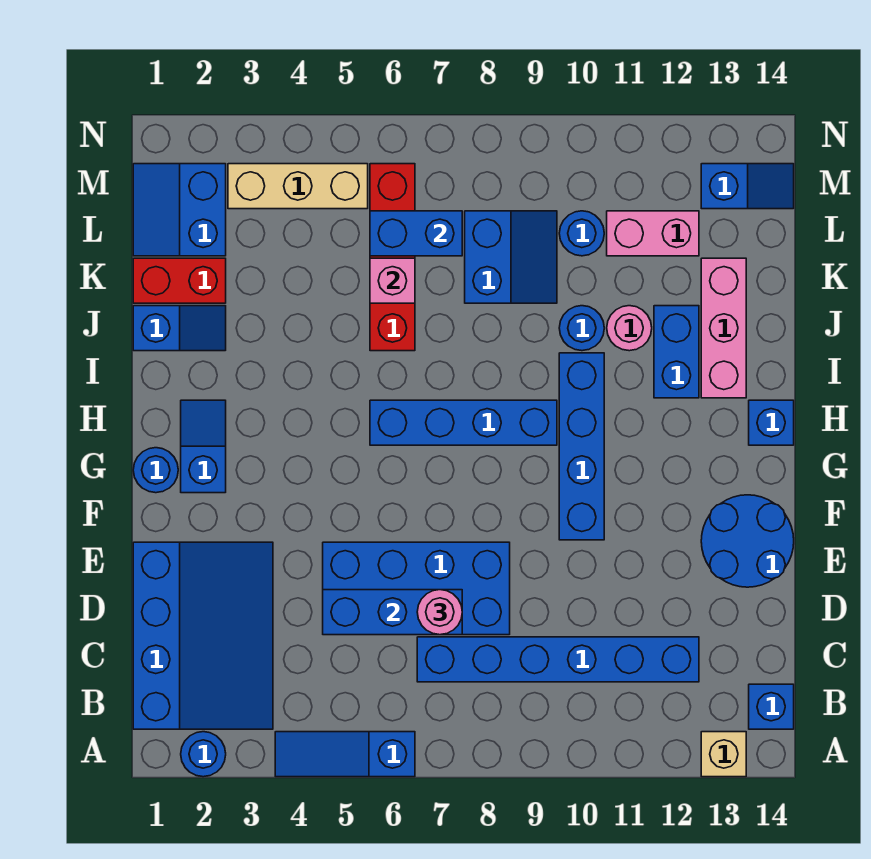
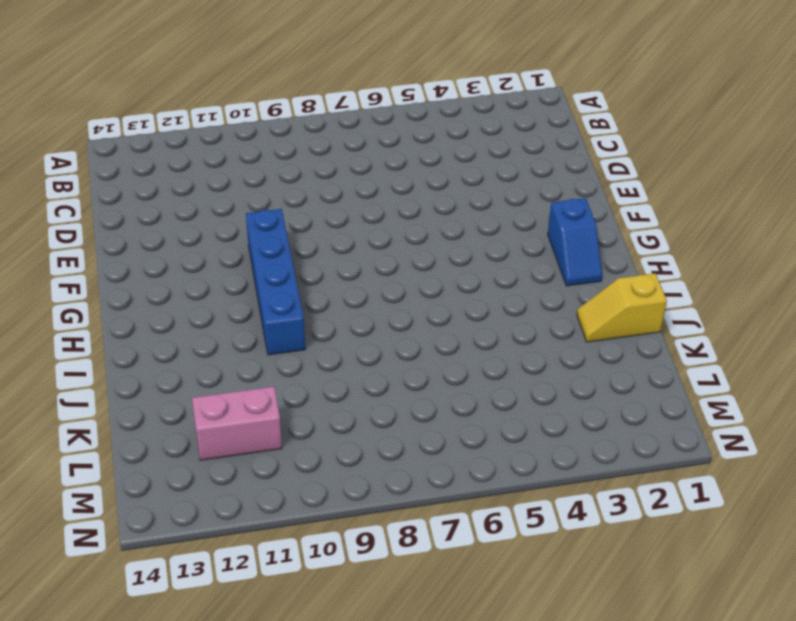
yellow 1x2 slope [577,273,667,342] -> blue 1x2 slope [133,306,226,351]
none -> blue 1x1 round brick [181,732,226,777]
none -> blue 1x3 slope [275,732,415,777]
none -> tan 1x1 brick [701,732,746,777]
none -> blue 3x4 slope [133,542,273,729]

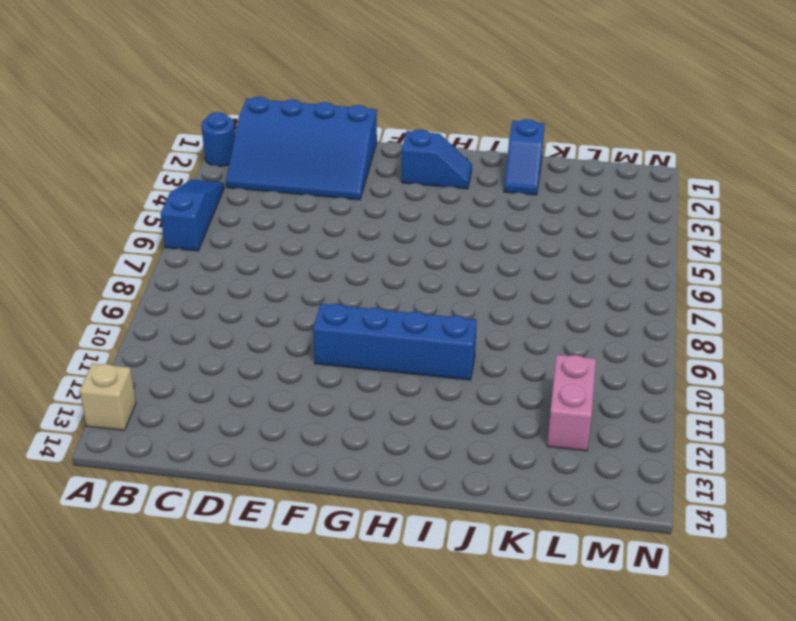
none -> blue 1x1 brick [749,684,794,729]
none -> blue 1x6 brick [417,637,699,682]
none -> blue 2x4 brick [323,542,510,635]
none -> blue 2x2 round brick [701,495,794,587]

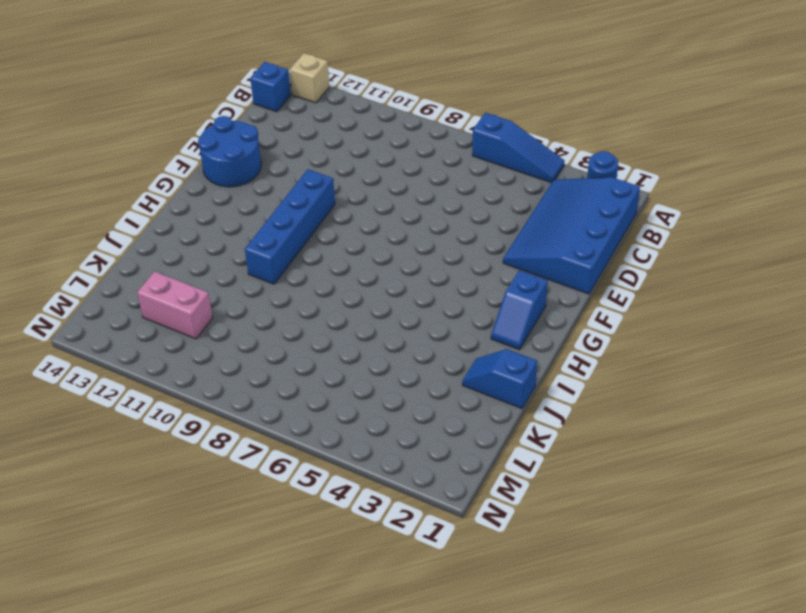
none -> blue 1x6 brick [417,637,699,682]
none -> blue 2x4 brick [323,542,510,635]
none -> blue 1x1 round brick [133,448,178,493]
none -> blue 1x4 brick [370,400,557,445]

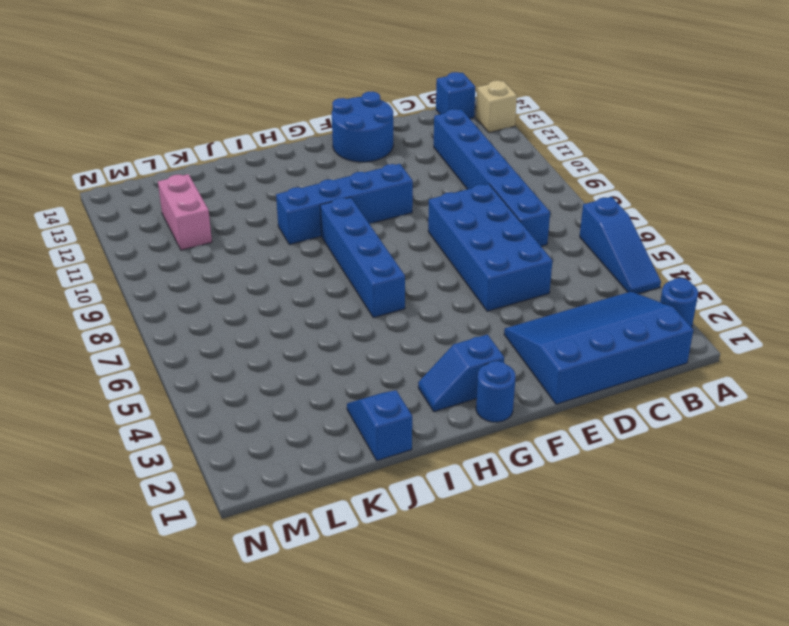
none -> blue 1x1 brick [749,400,794,445]
none -> blue 1x2 brick [654,306,699,398]
none -> pink 1x3 brick [701,258,746,398]
none -> red 1x4 brick [370,164,415,351]

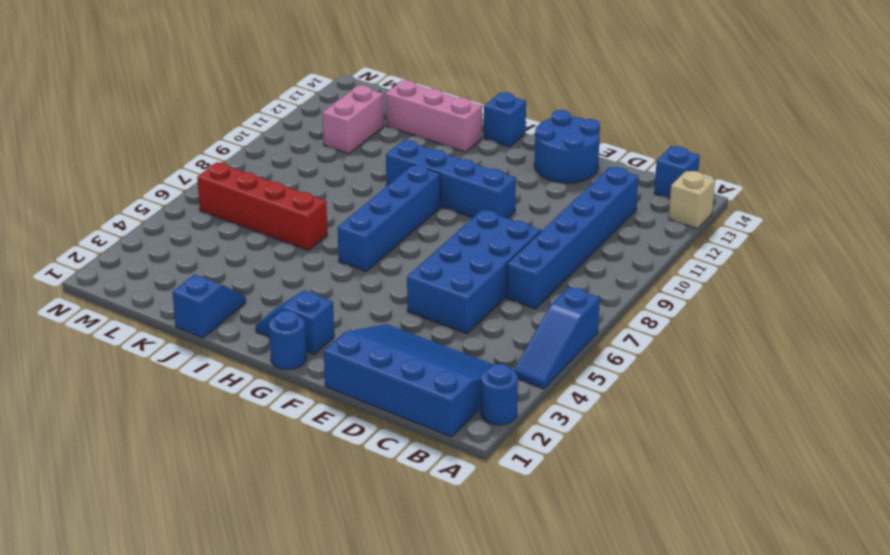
none -> blue 1x2 brick [654,306,699,398]
none -> blue 1x1 round brick [559,306,604,351]
none -> pink 1x1 round brick [607,306,652,351]
none -> red 1x2 brick [133,258,226,303]

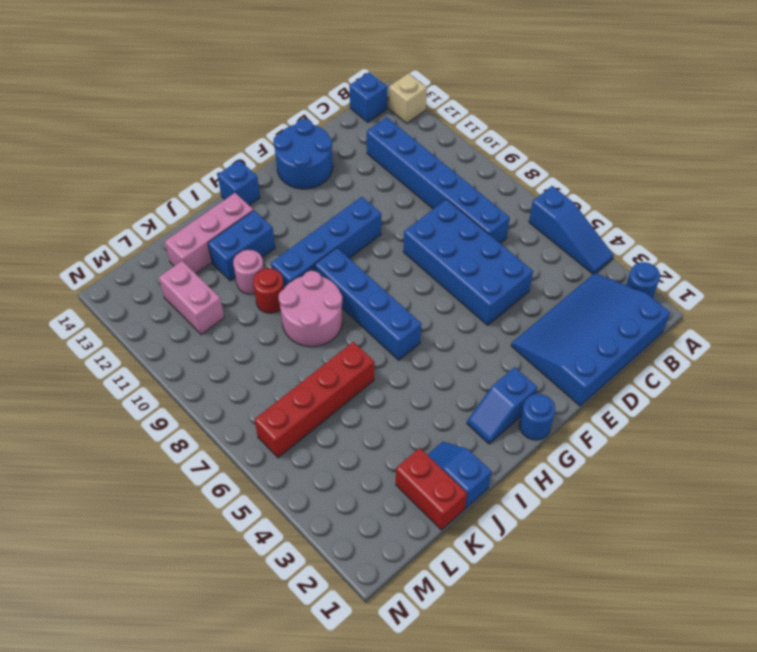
pink 2x2 round brick [279,271,343,347] -> none
red 1x1 round brick [253,268,284,313] -> blue 1x1 round brick [559,306,604,351]
none -> blue 2x2 slope [465,211,557,303]
none -> blue 2x2 slope [133,164,226,256]
none -> blue 1x1 round brick [559,211,604,256]
none -> tan 1x3 brick [228,164,368,209]

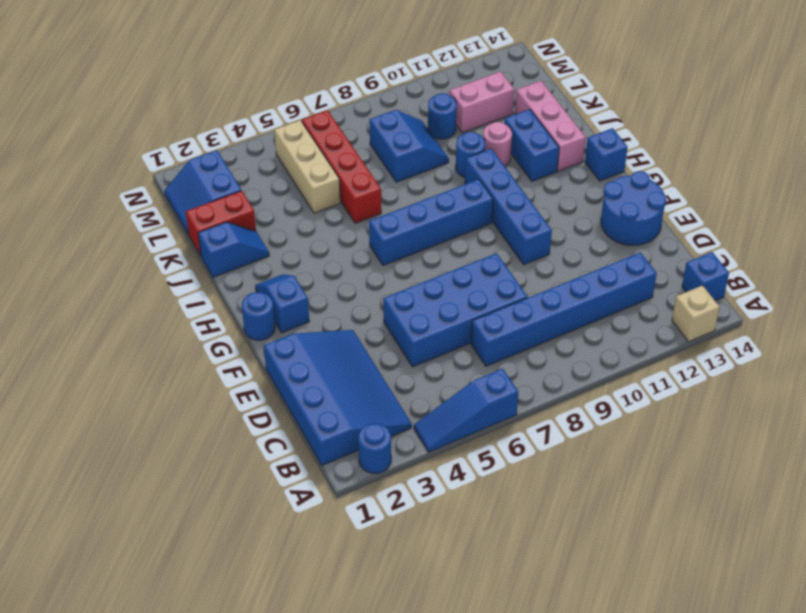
tan 1x3 brick [274,120,340,213] -> tan 1x3 brick turned to [228,164,368,209]
none -> blue 1x2 slope [701,164,794,209]
none -> blue 1x3 brick [323,590,462,635]
none -> pink 1x1 brick [370,258,415,303]
none -> blue 1x2 brick [370,211,462,256]

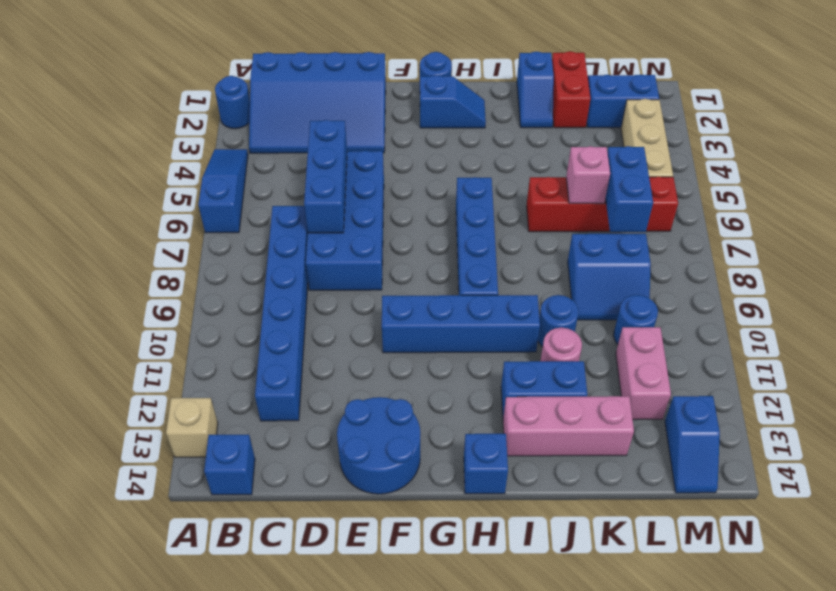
none -> pink 1x1 round brick [417,590,462,635]

